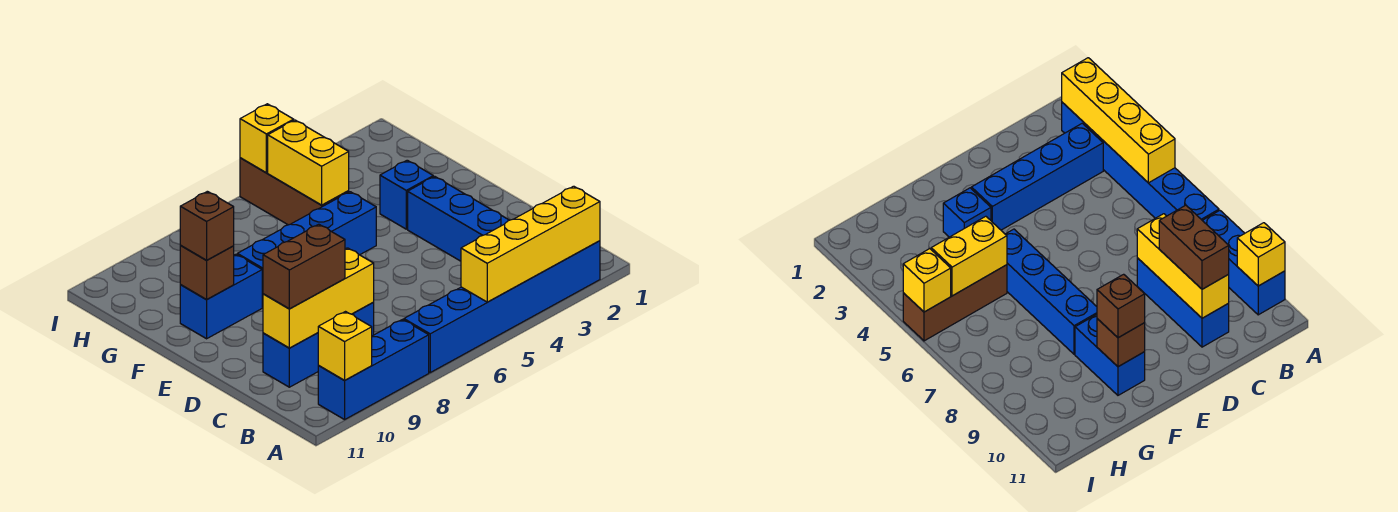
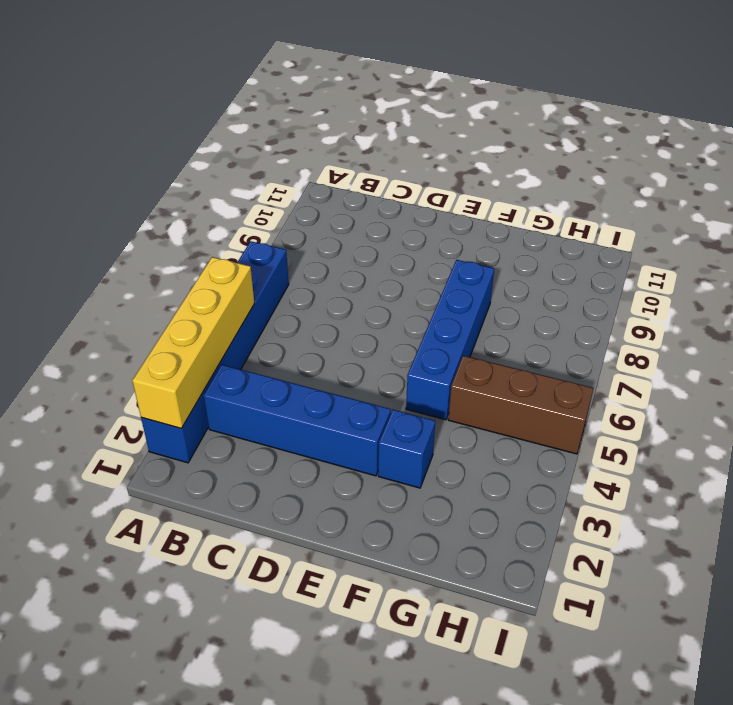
none -> blue 1x3 brick [318,320,429,420]
none -> blue 1x3 brick [263,303,374,387]
none -> blue 1x2 brick [180,254,262,339]

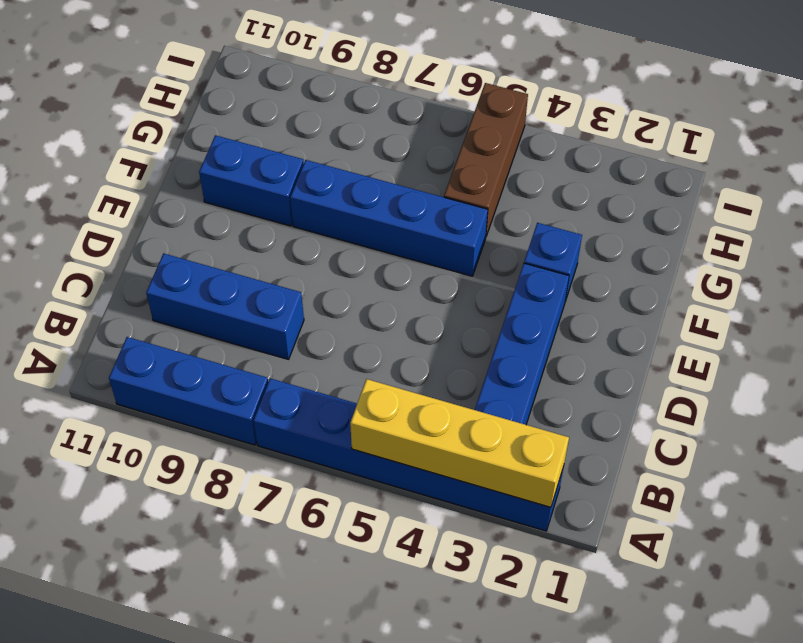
none -> yellow 1x1 brick [318,312,372,380]
none -> yellow 1x3 brick [263,248,374,348]
none -> brown 1x1 brick [180,246,234,300]

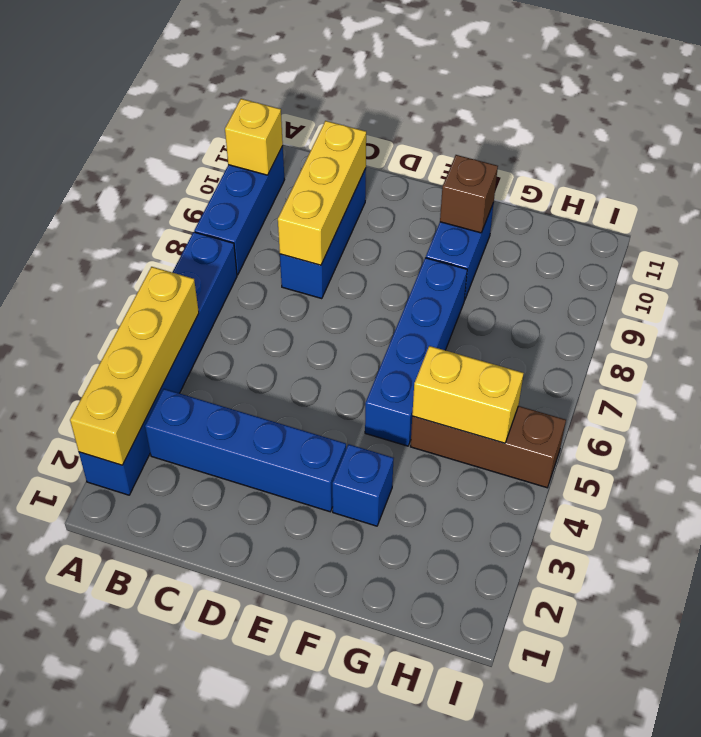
none -> yellow 1x1 brick [240,104,294,173]
none -> brown 1x2 brick [263,224,345,309]
none -> brown 1x1 brick [180,191,234,260]

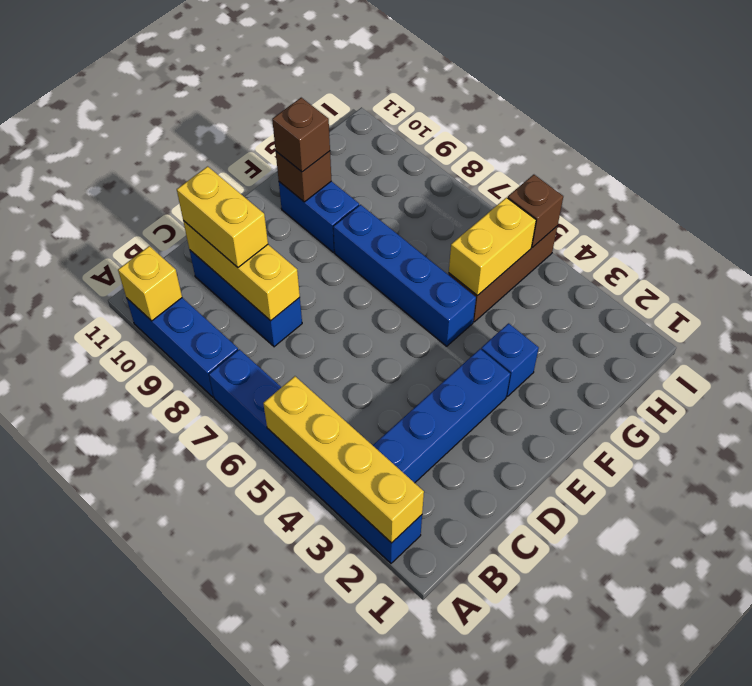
yellow 1x2 brick [177,166,268,267] -> brown 1x2 brick [263,224,345,309]
brown 1x1 brick [508,175,563,248] -> yellow 1x1 brick [240,104,294,173]

